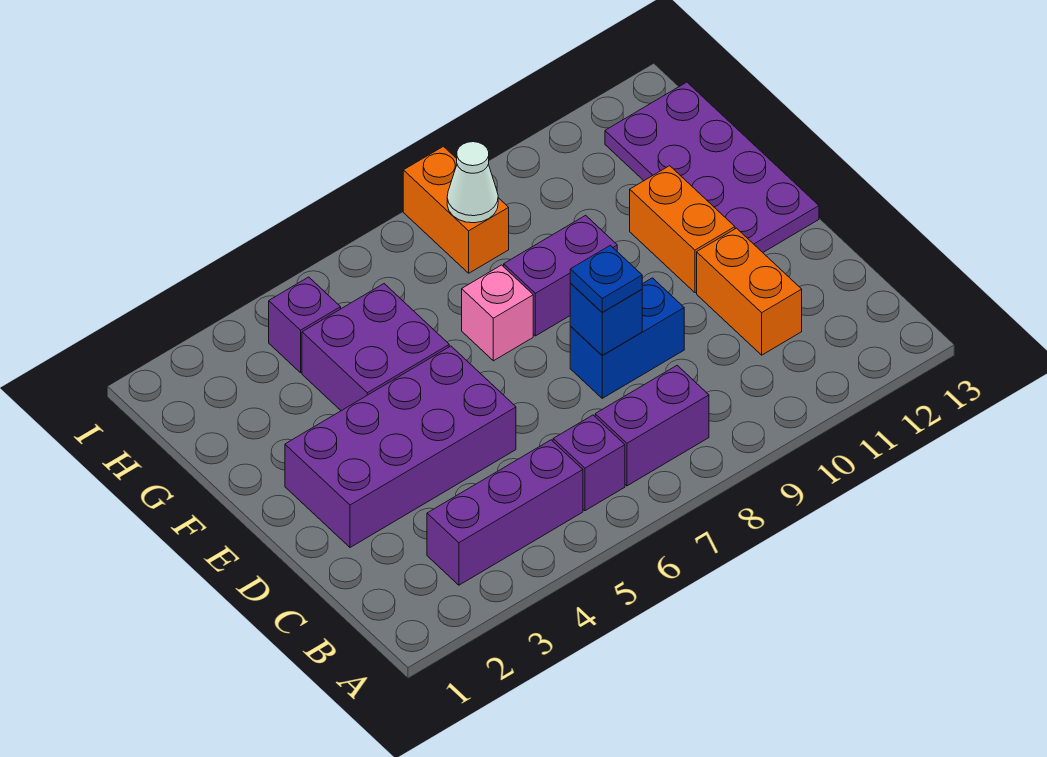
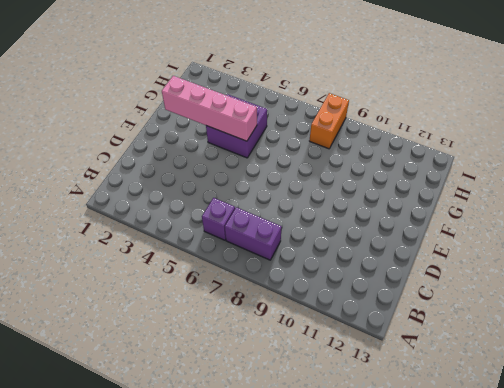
pink 1x4 brick [162,76,257,141] -> none
none -> purple 1x3 brick [427,440,583,585]
none -> orange 1x2 brick [697,228,802,355]
none -> purple 2x4 brick [285,346,516,547]

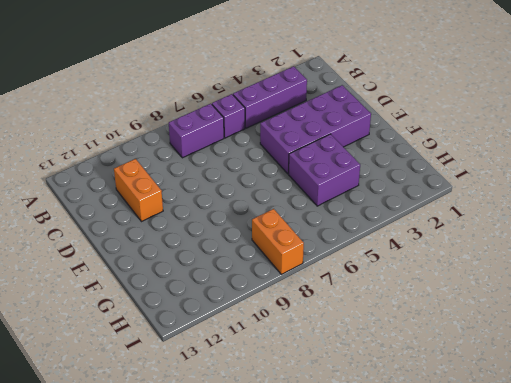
none -> blue 1x2 brick [570,278,684,398]
none -> orange 1x2 brick [630,166,735,293]
none -> purple 2x4 plate [605,82,819,252]

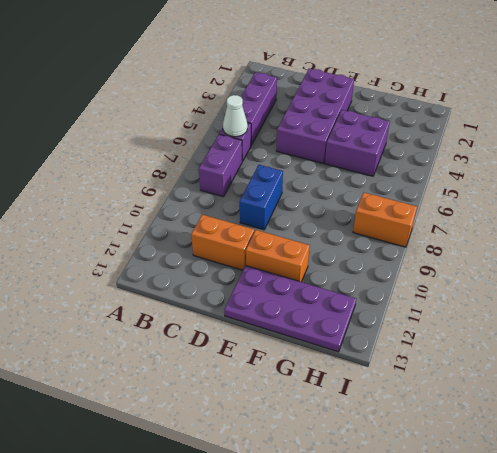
white 1x1 cone [223,95,248,137] -> white 1x1 cone moved to [447,142,498,223]
none -> pink 1x1 brick [462,265,533,361]
none -> purple 1x2 brick [504,215,617,336]
none -> purple 1x1 brick [269,277,341,373]

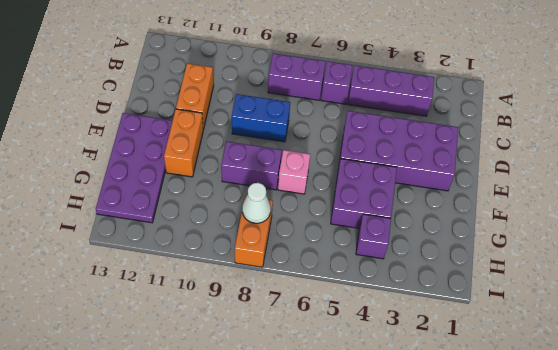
none -> blue 1x1 brick [570,284,642,355]
none -> blue 1x1 plate [570,245,642,312]

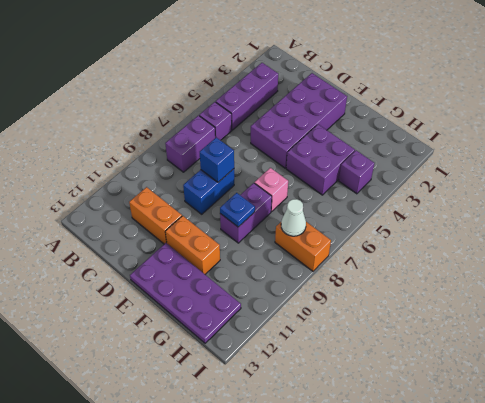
blue 1x1 plate [220,193,255,227] -> blue 1x1 plate moved to [570,245,642,312]

